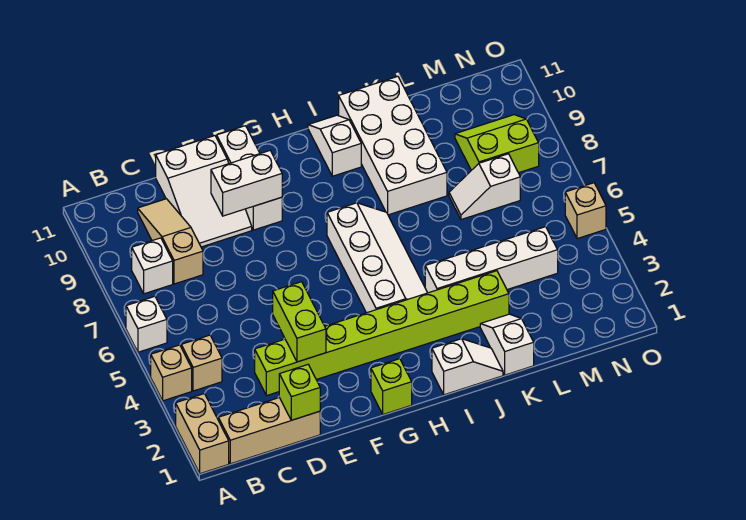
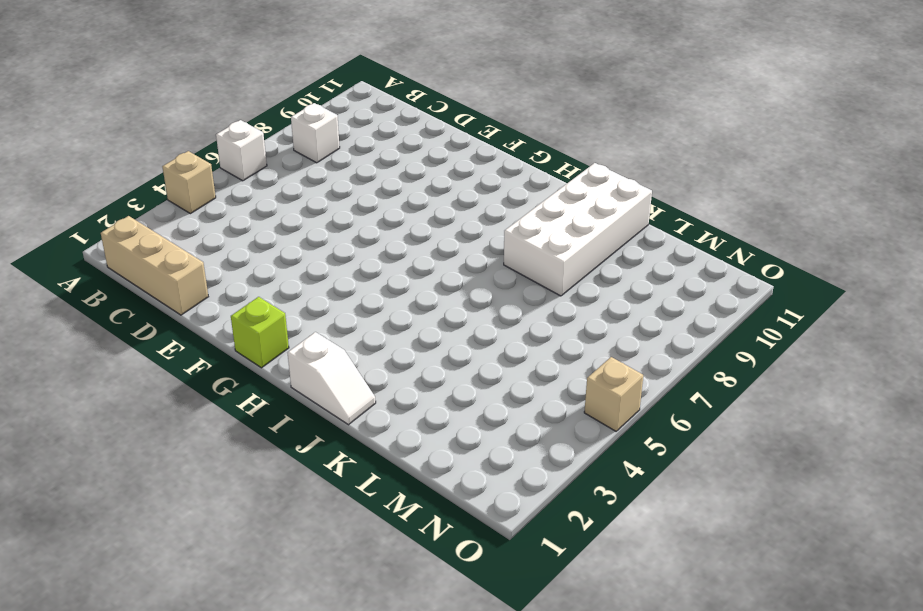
none -> tan 1x2 brick [176,393,229,474]
none -> tan 1x1 brick [181,335,222,391]
none -> tan 1x3 slope [138,199,203,284]

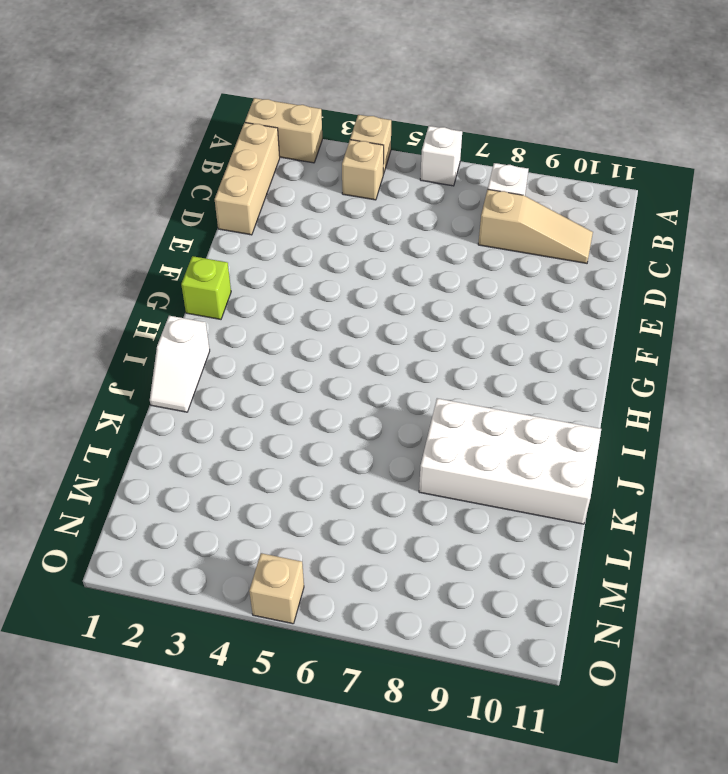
none -> lime 1x8 brick [255,271,509,396]
none -> white 2x3 slope [156,136,252,247]
none -> white 1x3 brick [217,126,282,230]

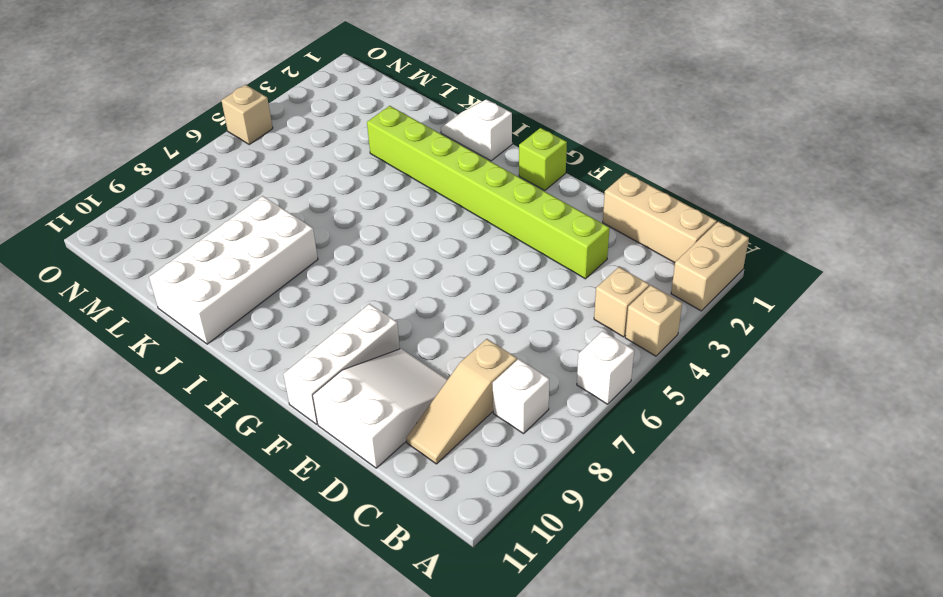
none -> white 2x4 slope [327,203,427,313]
none -> white 1x2 slope [308,115,361,176]
none -> white 1x4 brick [425,227,558,293]

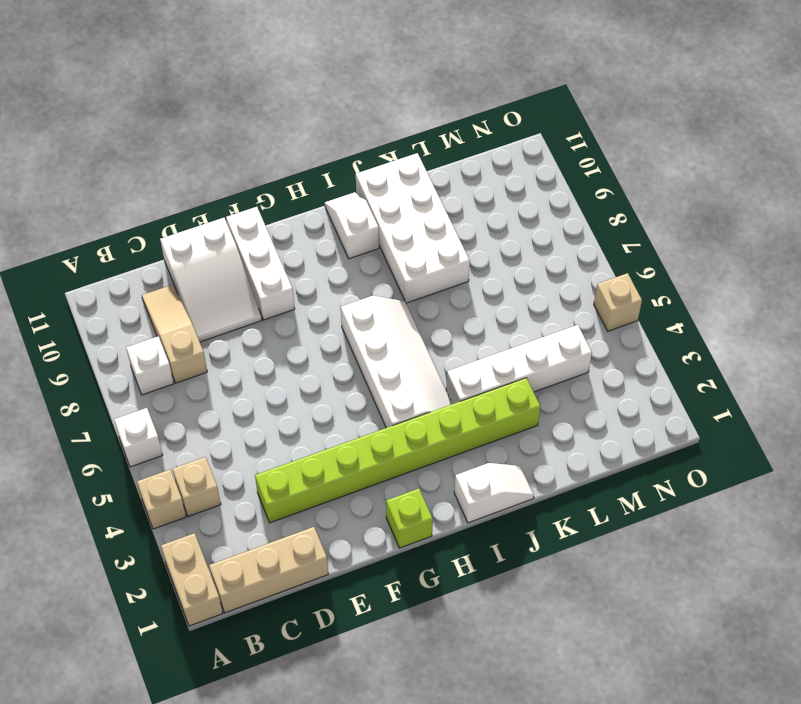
none -> white 1x2 slope [480,314,534,375]
none -> white 1x2 slope [449,154,520,220]
none -> lime 2x2 slope [455,115,539,173]

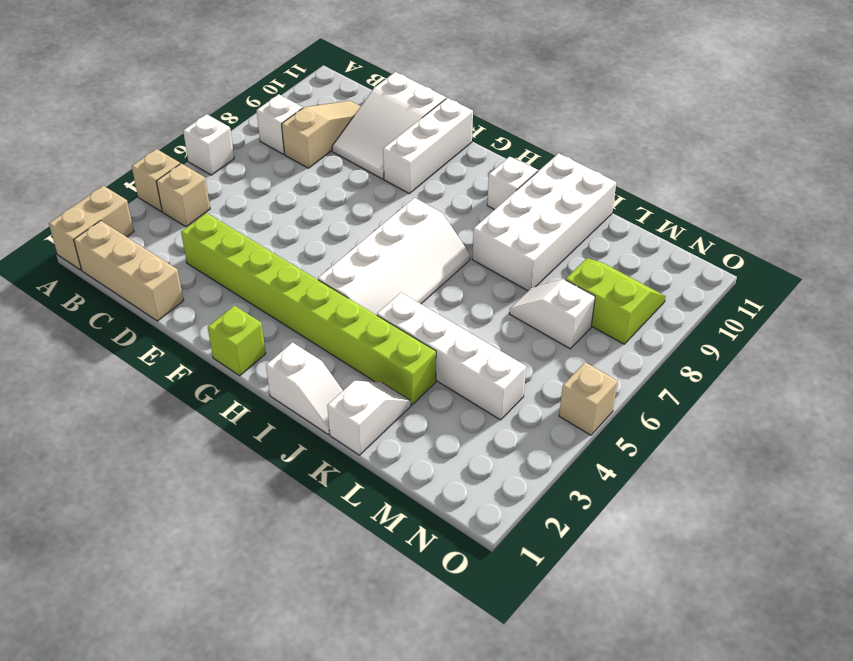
none -> lime 1x1 brick [279,365,320,420]
none -> lime 1x2 brick [273,282,326,362]
none -> white 1x2 brick [211,151,282,216]

